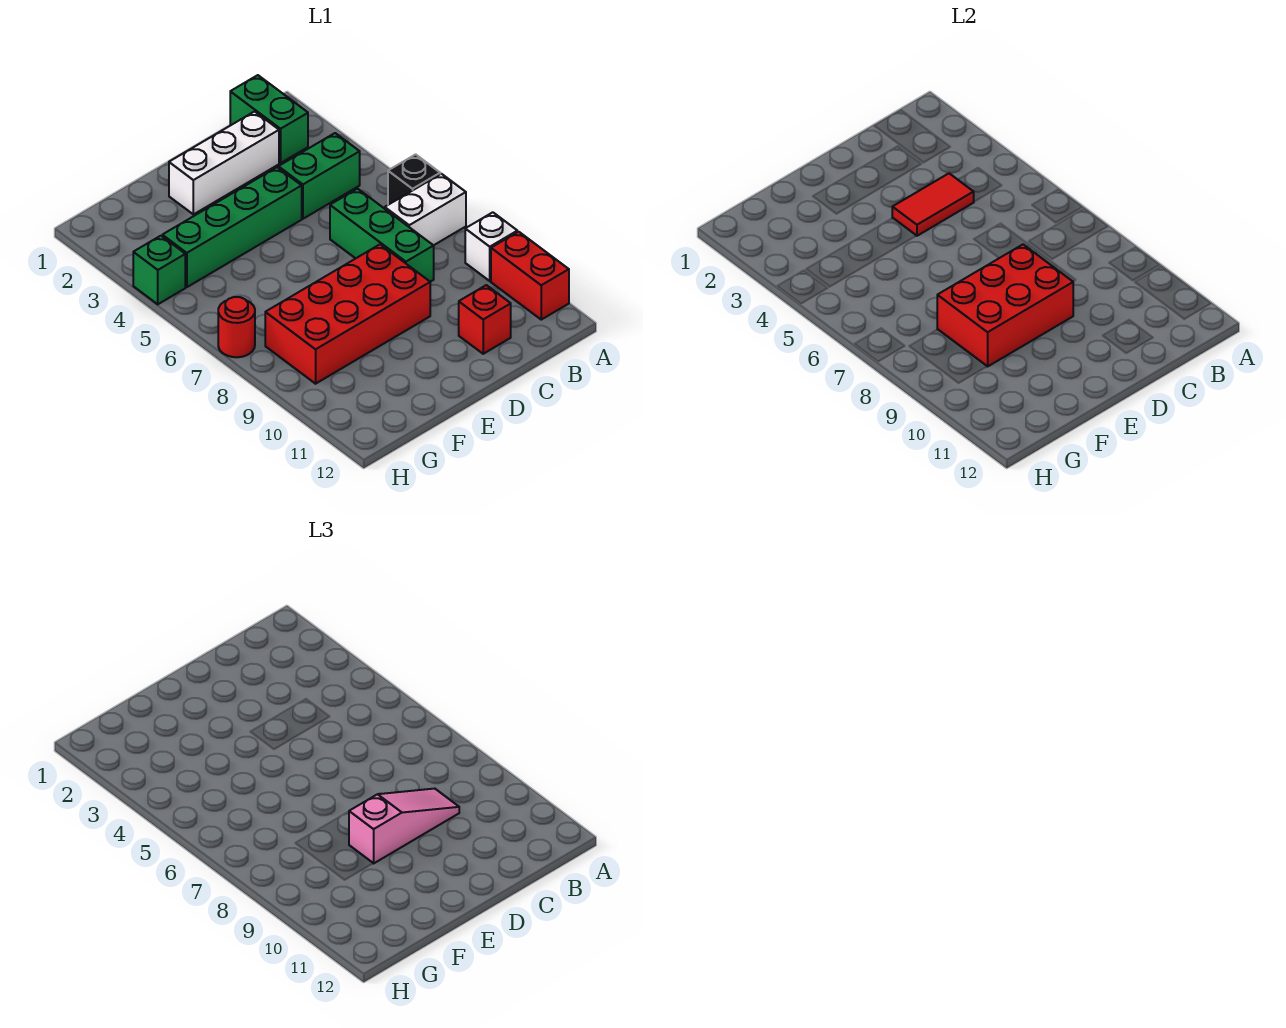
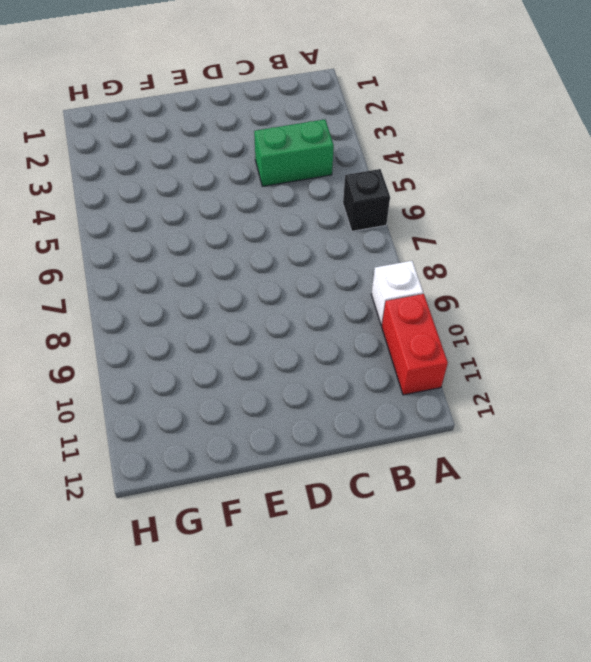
none -> white 1x2 brick [385,174,466,245]
none -> green 1x2 brick [230,75,308,163]
none -> white 1x3 brick [169,112,279,214]

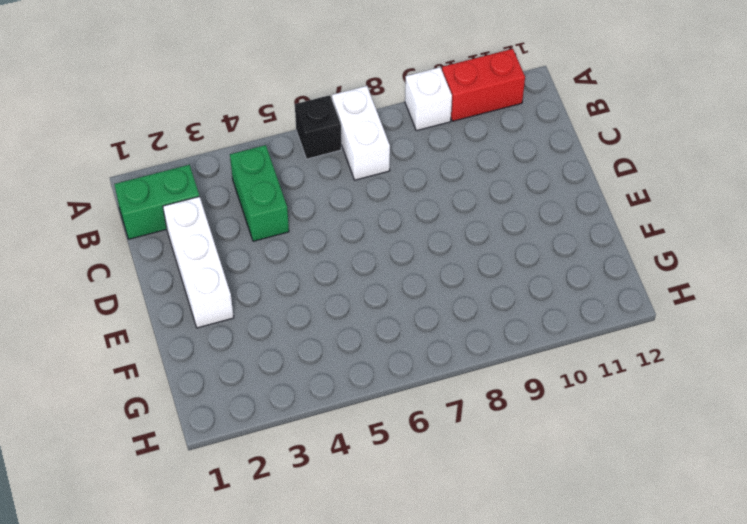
none -> green 1x3 brick [330,189,434,282]
none -> red 1x1 brick [459,285,511,354]
none -> green 1x4 brick [162,167,302,287]

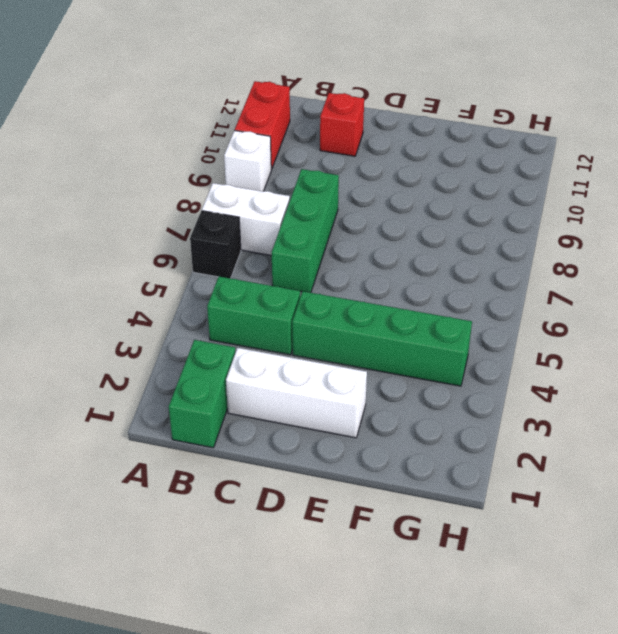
none -> red 2x4 brick [265,245,430,384]
none -> green 1x1 brick [133,236,185,304]
none -> red 1x1 round brick [218,297,255,357]

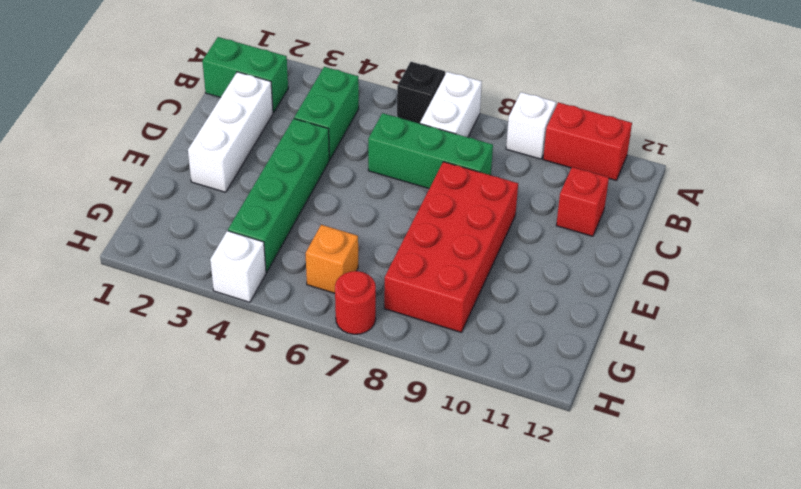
orange 1x1 brick [306,225,358,293] -> none
white 1x1 brick [210,231,266,302] -> green 1x1 brick [133,236,185,304]
none -> red 1x2 tile [892,173,974,236]
none -> red 2x3 brick [937,245,1073,367]
none -> pink 1x3 slope [349,789,459,863]

